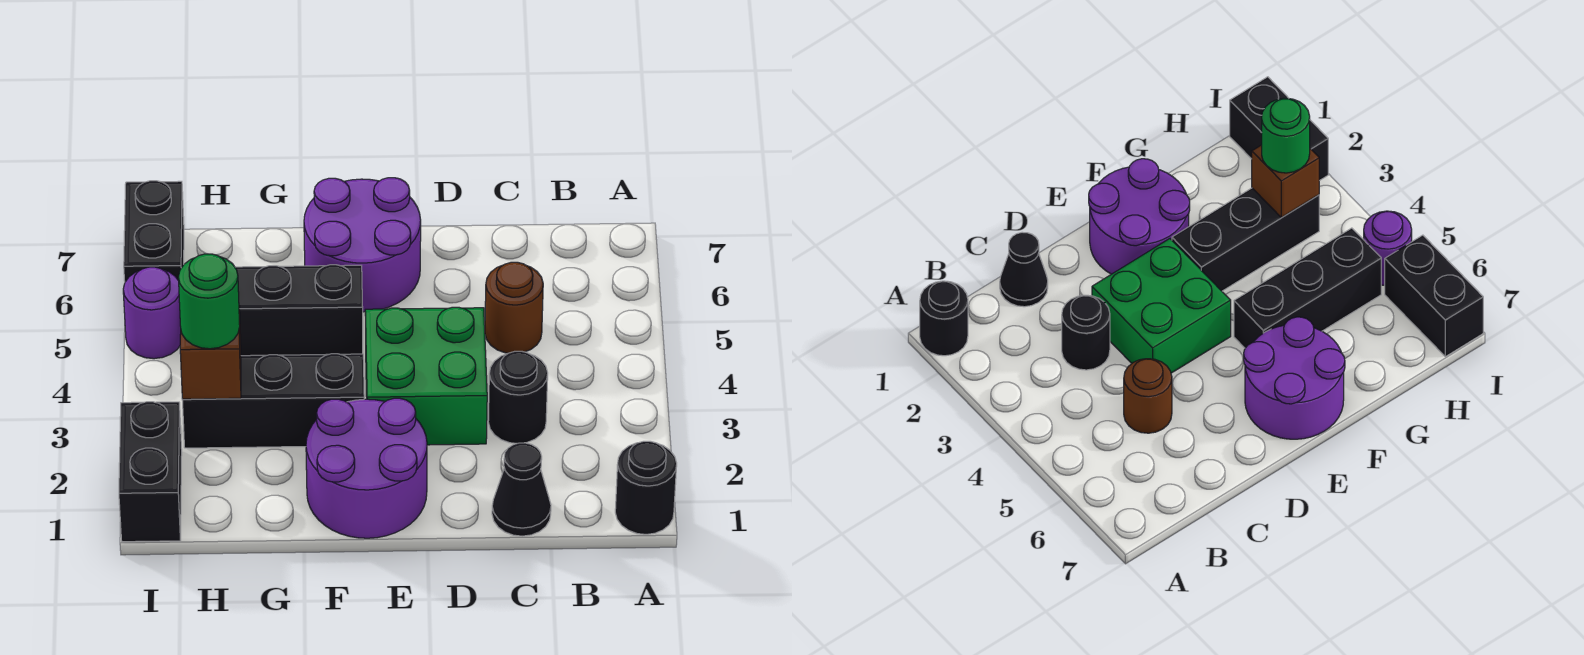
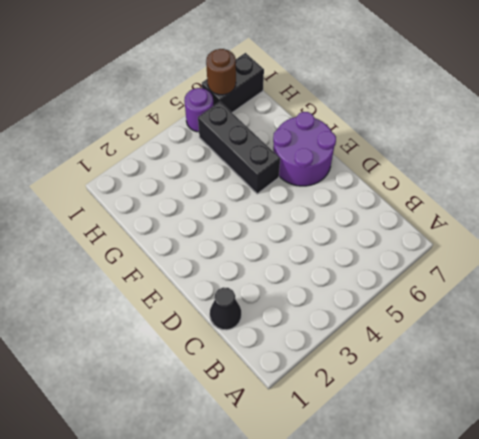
brown 1x1 round brick [206,49,236,95] -> brown 1x1 round brick moved to [485,262,543,353]
none -> black 1x1 round brick [615,441,677,534]
none -> black 1x1 round brick [488,351,548,443]
none -> green 2x2 brick [365,307,487,445]

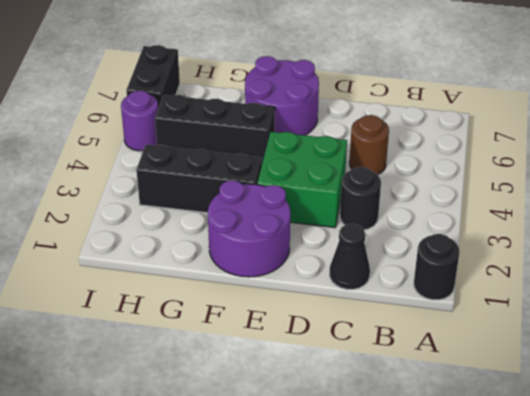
none -> black 1x2 brick [119,402,182,542]
none -> brown 1x1 brick [180,306,241,399]
none -> green 1x1 round brick [178,254,240,349]

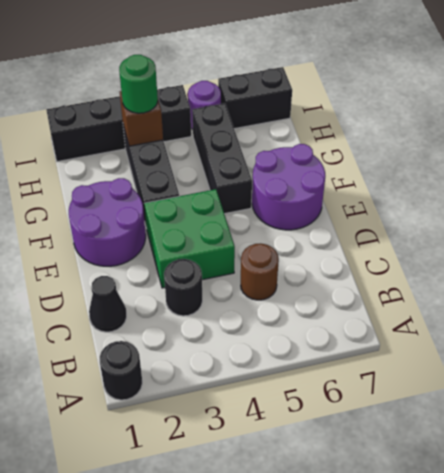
black 1x4 brick [47,85,191,162] -> black 1x2 brick [119,402,182,542]

